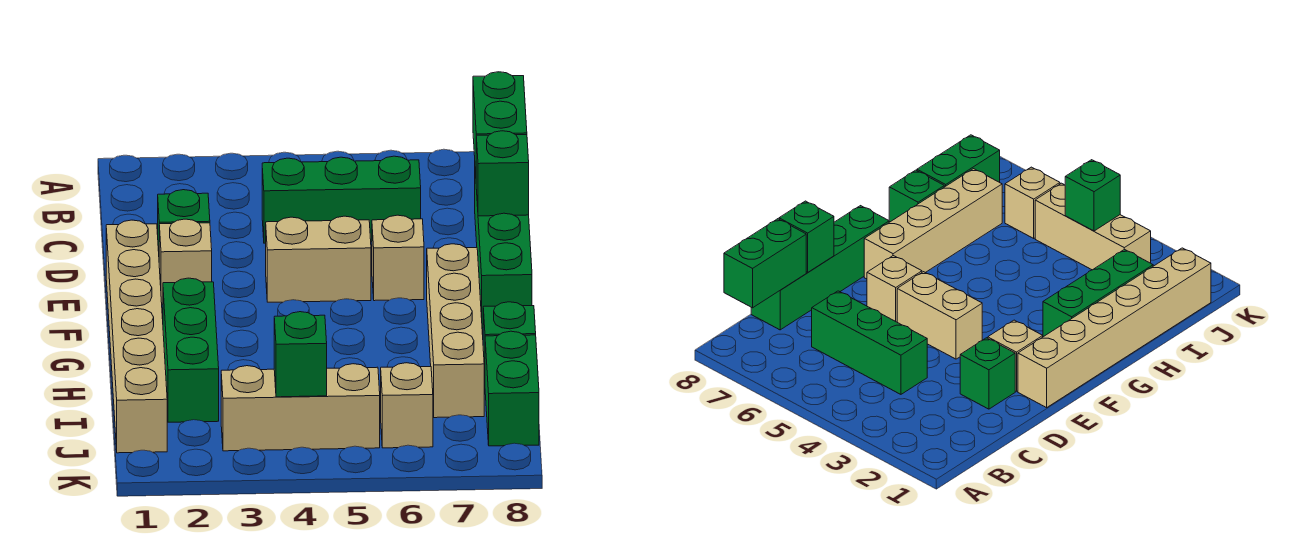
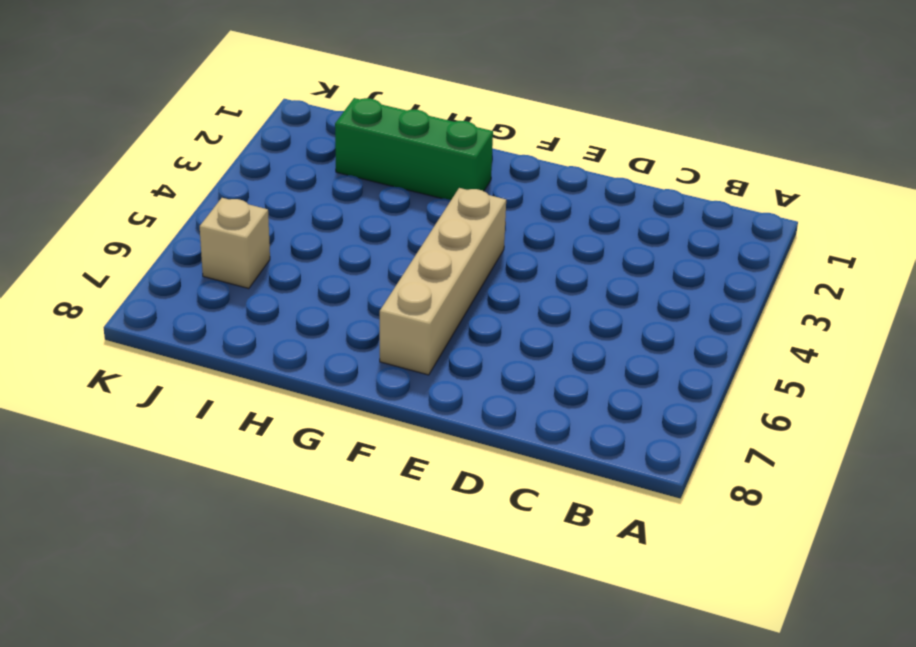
tan 1x4 brick [380,188,506,375] -> tan 1x4 brick turned to [427,244,484,418]
none -> green 1x3 brick [262,156,421,243]
none -> green 1x4 brick [475,173,532,328]
none -> green 1x1 brick [158,190,210,251]

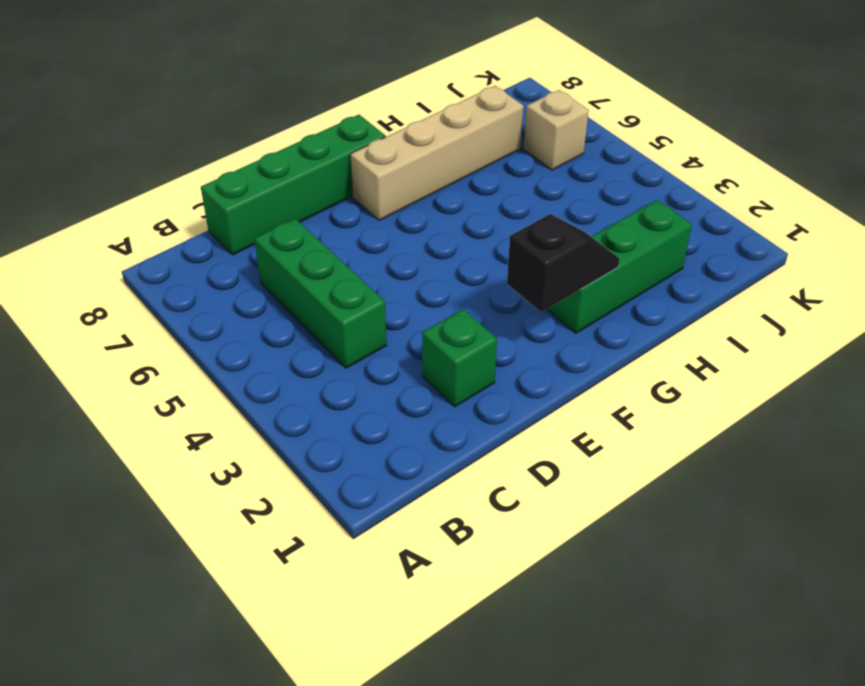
black 1x2 slope [507,214,620,312] -> none
none -> tan 1x6 brick [106,220,167,453]
none -> tan 1x1 brick [159,219,212,304]
none -> tan 1x2 brick [266,216,371,302]

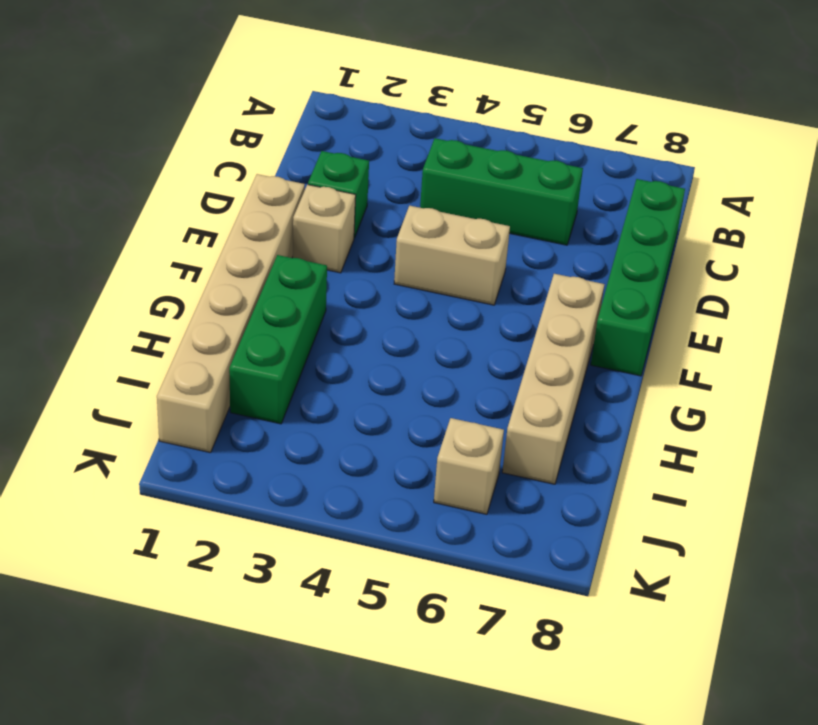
none -> tan 1x1 brick [372,215,424,301]
none -> green 1x1 brick [483,302,536,378]
none -> green 1x2 brick [485,331,539,446]

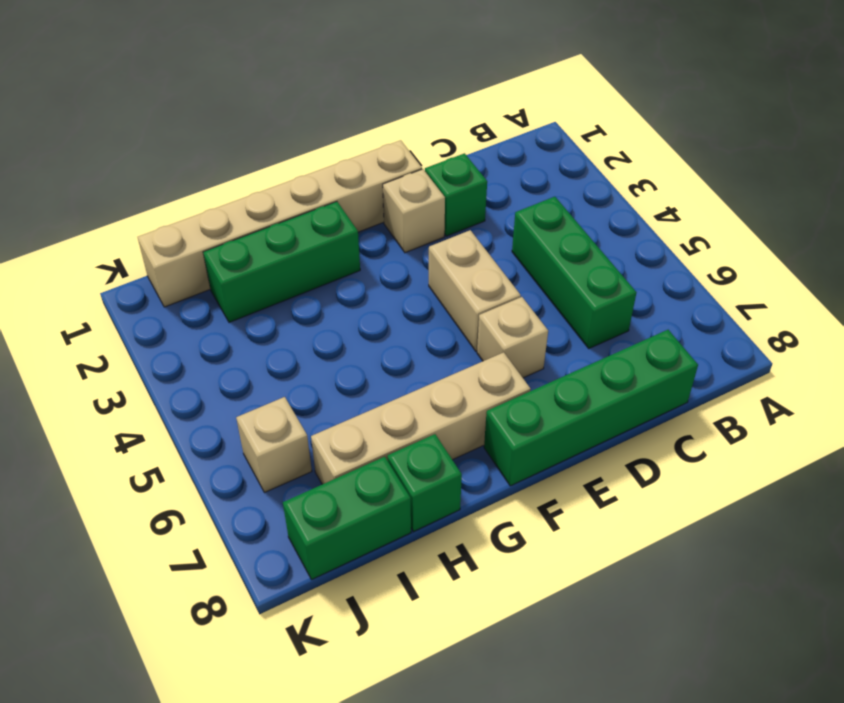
none -> tan 1x3 brick [221,364,380,451]
none -> green 1x2 brick [473,72,527,173]
none -> green 1x1 brick [476,131,529,216]

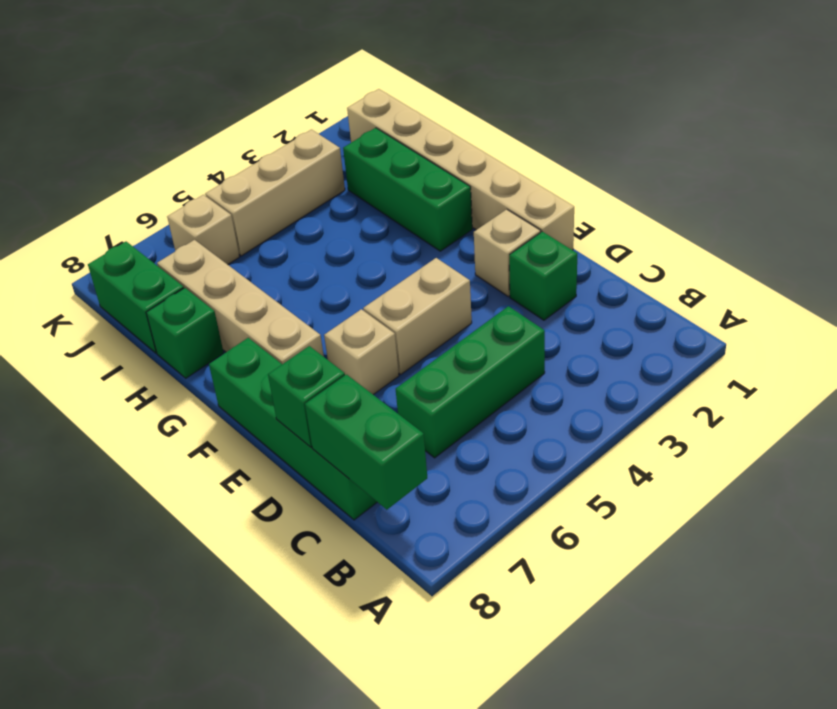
none -> green 1x1 brick [274,312,327,397]

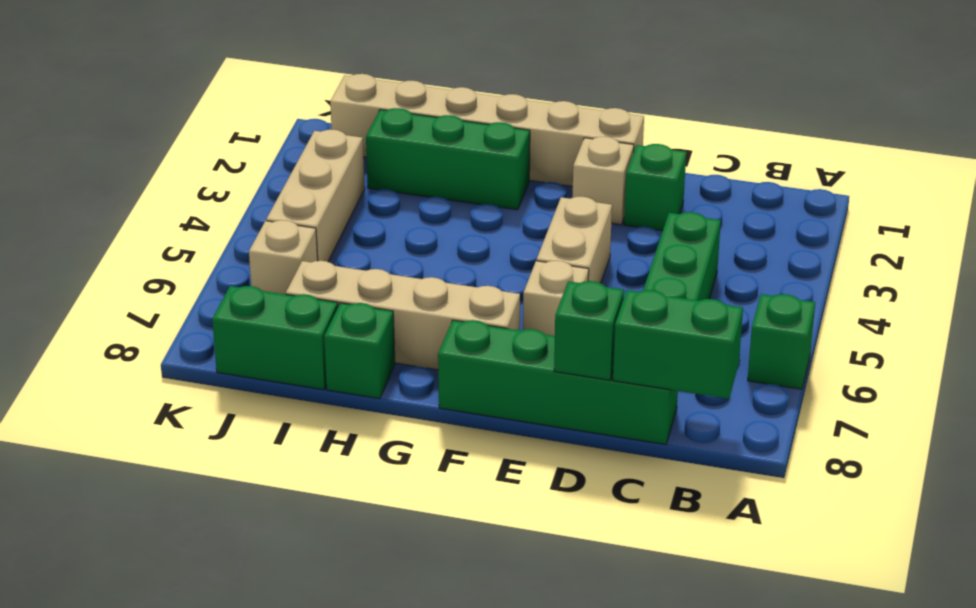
green 1x1 brick [748,294,815,389] -> green 1x1 brick moved to [274,312,327,397]

